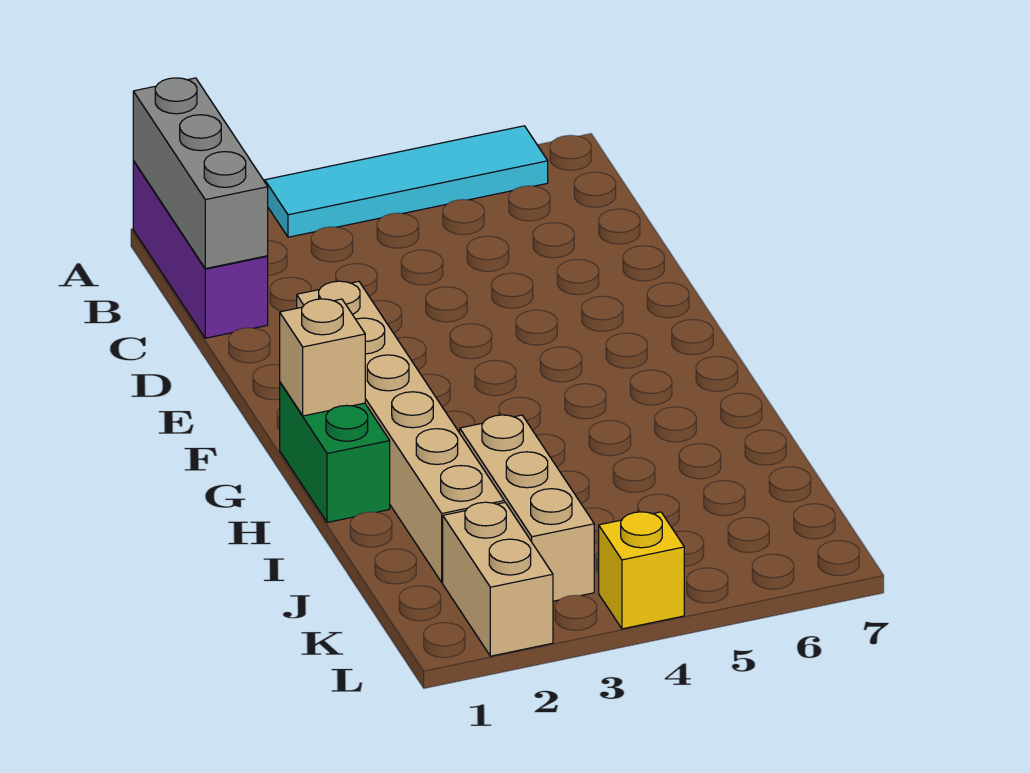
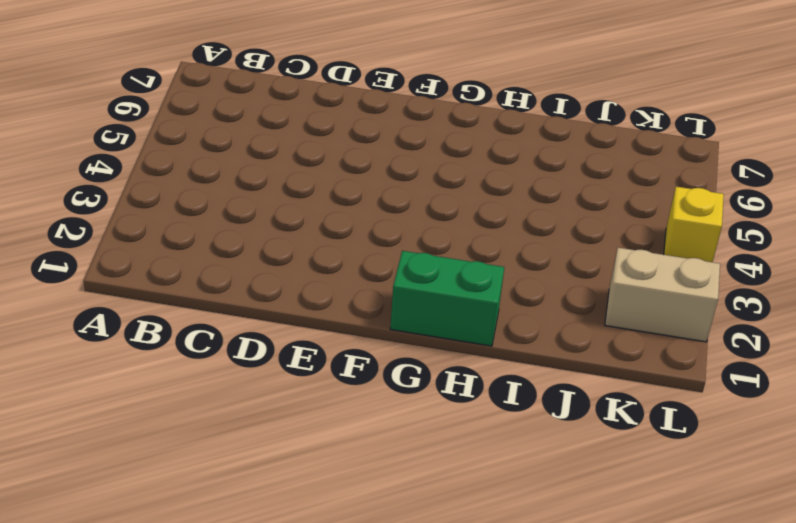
none -> purple 1x3 brick [133,161,268,338]
none -> cyan 1x4 tile [265,126,548,237]

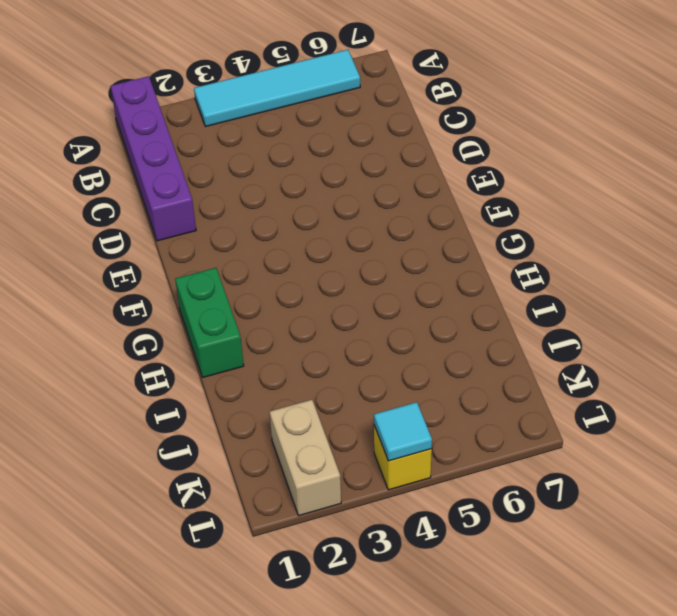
purple 1x4 brick [111,76,196,241] -> purple 1x3 brick [133,161,268,338]
cyan 1x1 tile [374,402,432,461] -> none
none -> tan 1x6 brick [297,281,504,582]
none -> tan 1x3 brick [460,415,594,601]

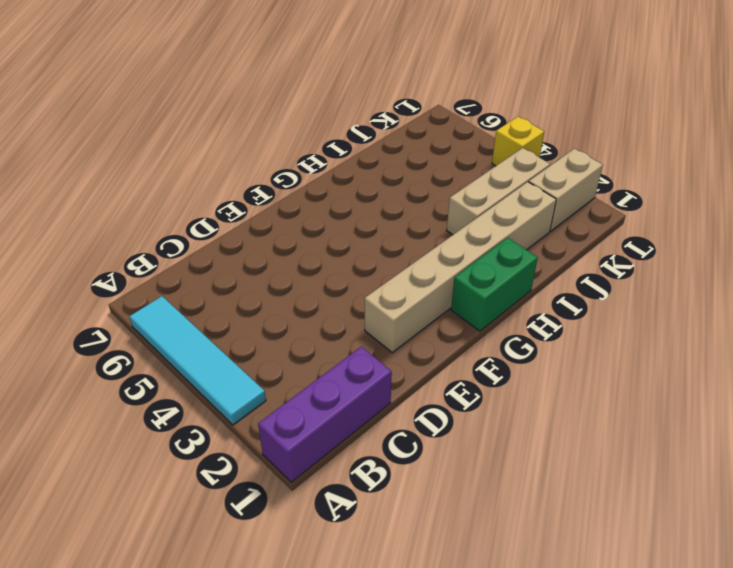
none -> grey 1x3 brick [133,78,268,269]
none -> tan 1x1 brick [280,299,365,416]

